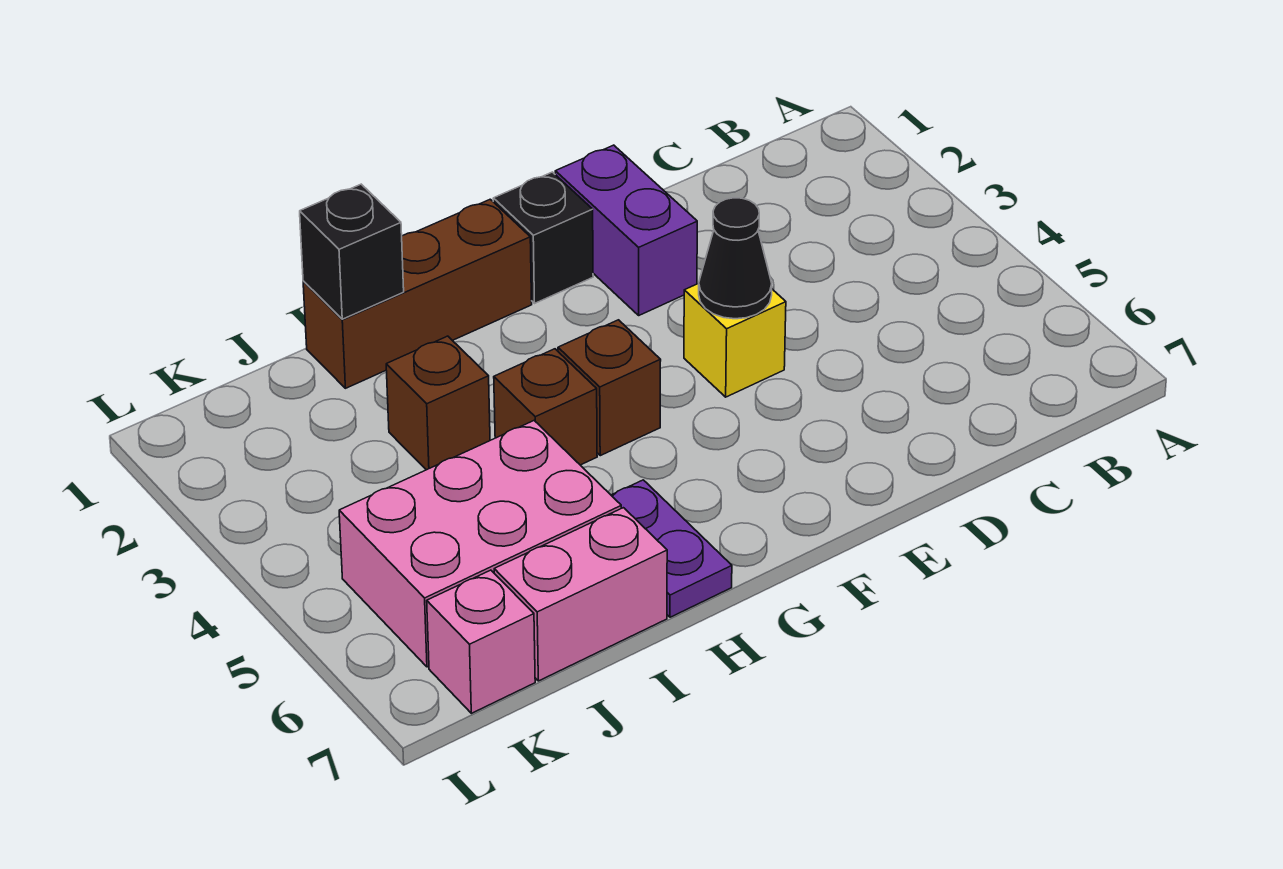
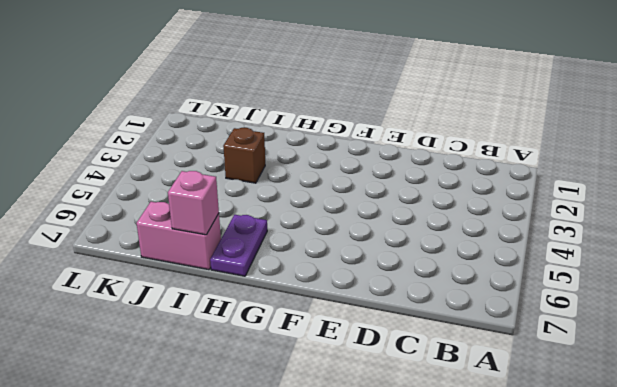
pink 1x1 brick [168,171,219,235] -> pink 1x1 brick moved to [427,570,535,713]
none -> purple 1x2 brick [555,145,697,315]
none -> yellow 1x1 brick [684,283,786,397]
none -> black 1x1 brick [493,172,593,303]

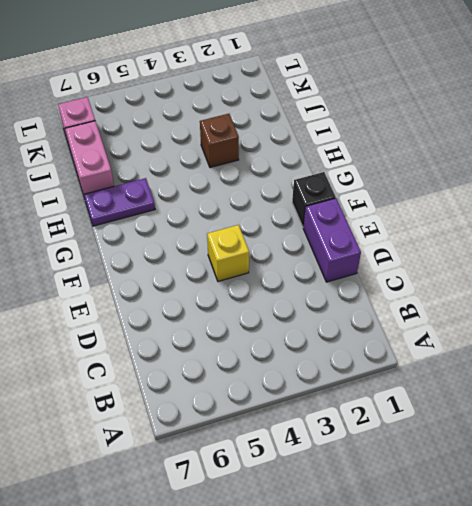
purple 1x2 brick [303,198,361,282] -> purple 1x2 brick turned to [555,145,697,315]
none -> brown 1x3 brick [303,199,532,388]
none -> brown 1x1 brick [558,320,661,456]
none -> brown 1x1 brick [494,349,597,465]

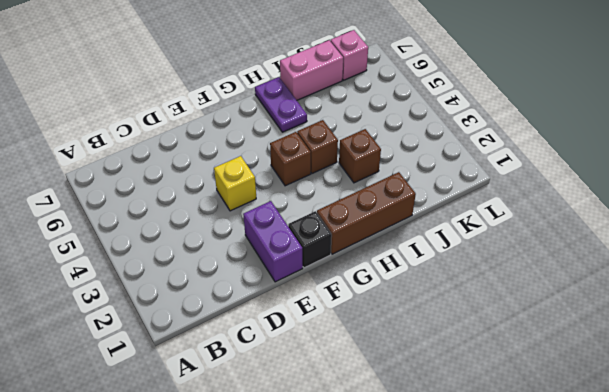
none -> pink 2x3 brick [339,421,621,667]
none -> black 1x1 cone [699,198,772,319]
none -> black 1x1 brick [300,184,404,319]

